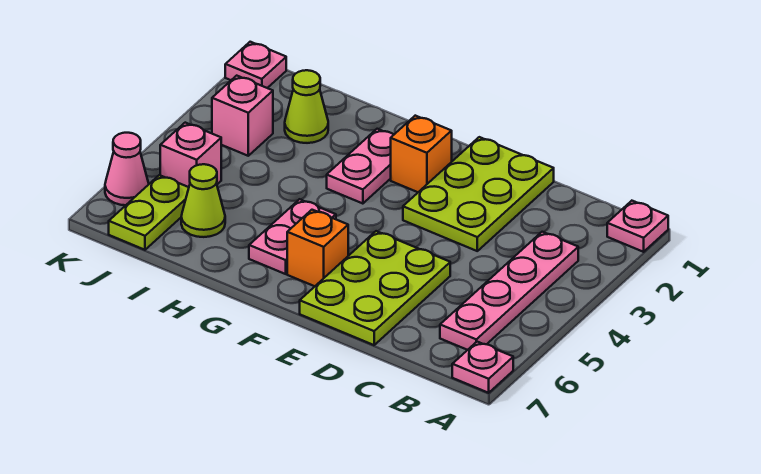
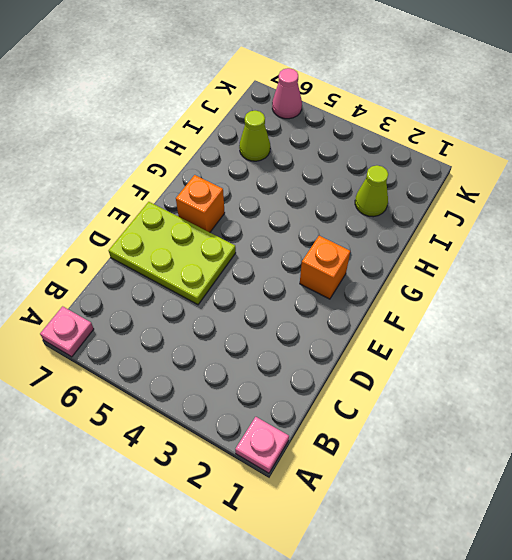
none -> pink 1x4 plate [440,232,578,350]
none -> lime 2x3 plate [403,137,554,251]
none -> pink 1x2 plate [327,129,394,204]

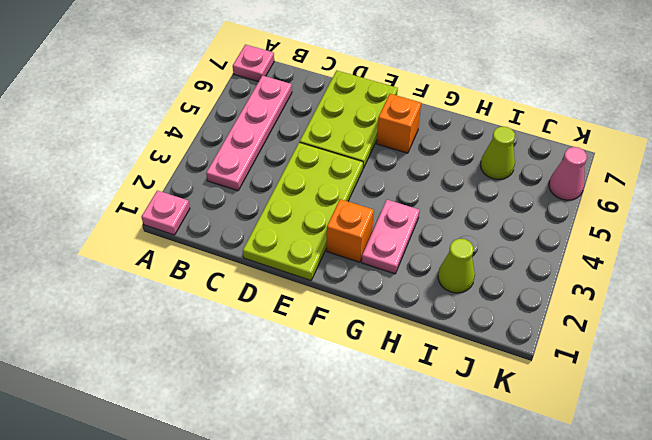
lime 2x4 plate [243,142,363,280] -> lime 2x3 plate [403,137,554,251]
none -> pink 1x2 plate [249,199,336,274]
none -> pink 1x1 brick [212,76,273,156]
none -> pink 1x1 brick [160,123,221,187]

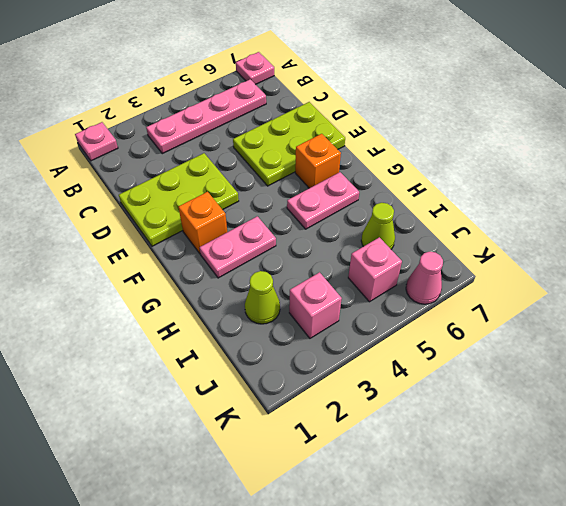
none -> lime 1x2 plate [109,175,189,250]
none -> pink 1x1 plate [225,42,286,88]

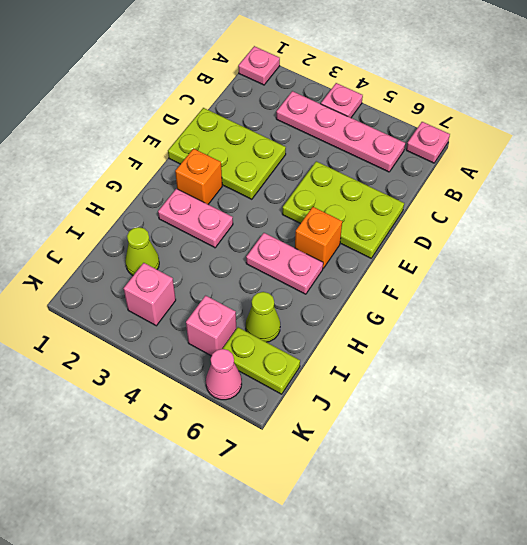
pink 1x1 plate [321,83,363,118] -> pink 1x1 plate moved to [225,42,286,88]

